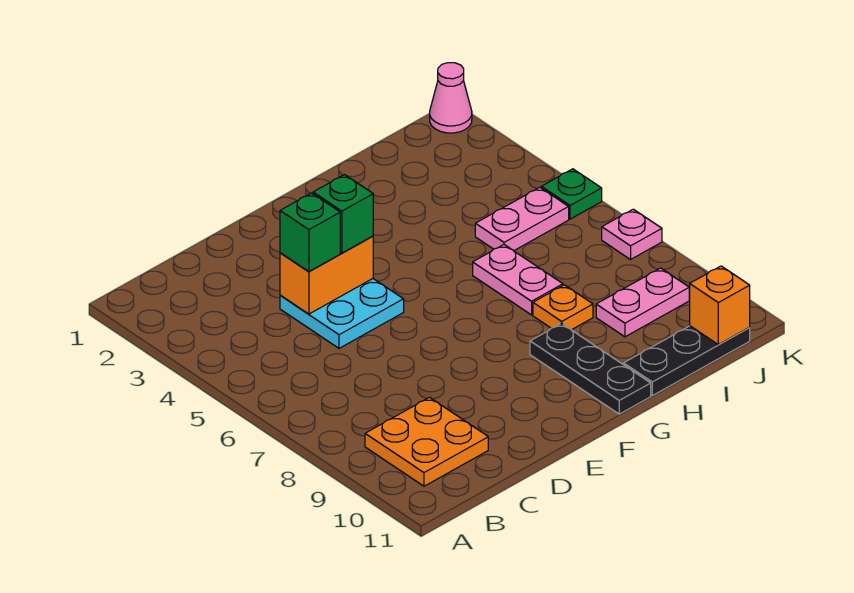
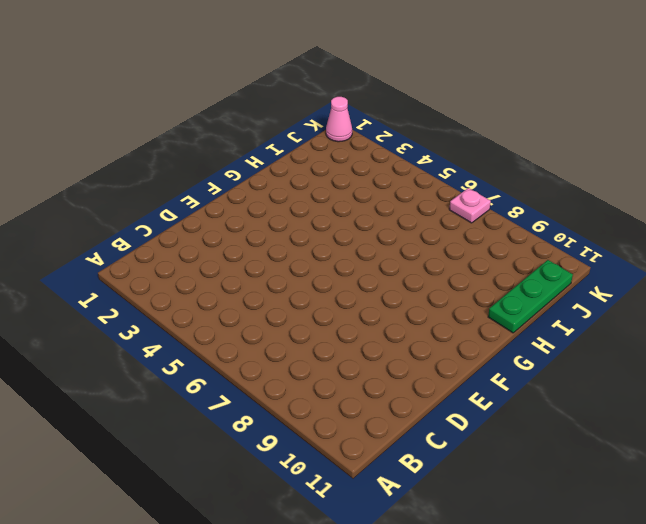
green 1x3 plate [488,260,573,333] -> black 1x3 plate [624,326,750,396]
none -> orange 2x2 plate [365,397,488,486]
none -> cyan 2x2 plate [280,279,404,348]
none -> black 1x3 plate [530,323,651,414]

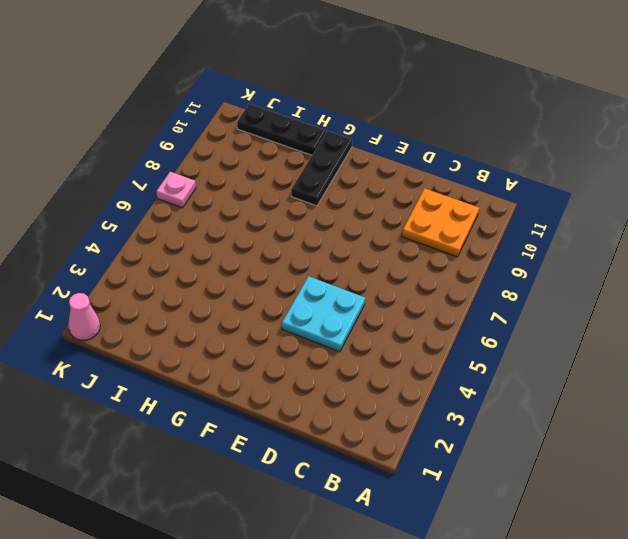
none -> pink 1x2 plate [473,245,563,315]
none -> orange 1x1 plate [533,285,593,330]
none -> pink 1x2 plate [475,187,569,251]

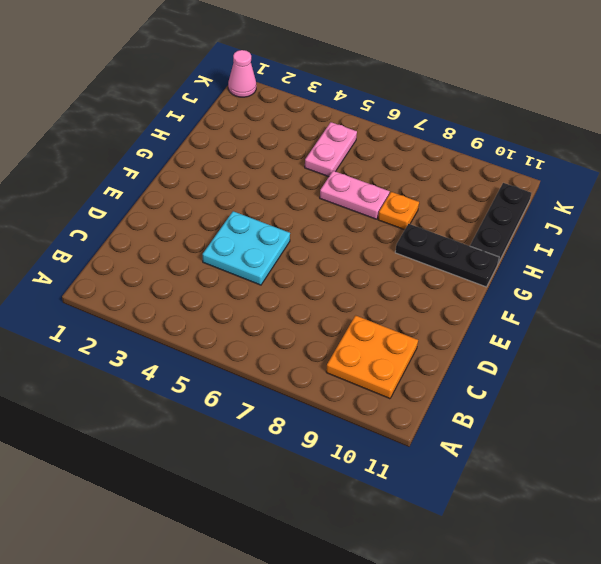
none -> pink 1x2 plate [596,268,689,337]
none -> green 1x1 plate [541,169,602,219]
none -> pink 1x1 plate [602,209,662,259]

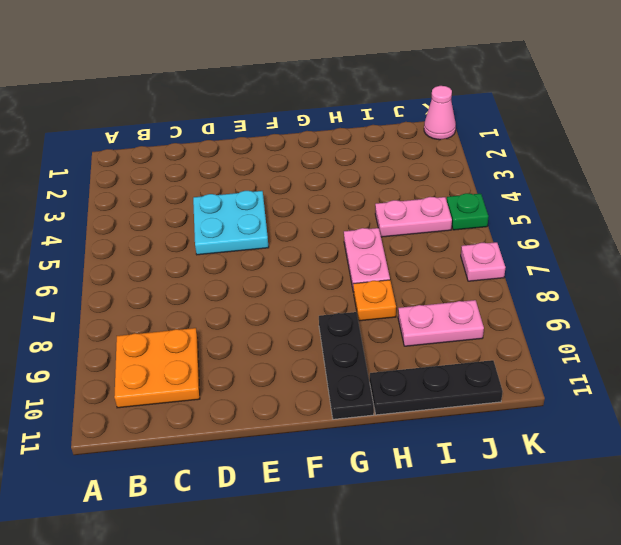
none -> orange 1x2 brick [280,236,373,314]
none -> orange 1x1 brick [689,266,750,344]
none -> green 1x1 brick [280,193,340,272]

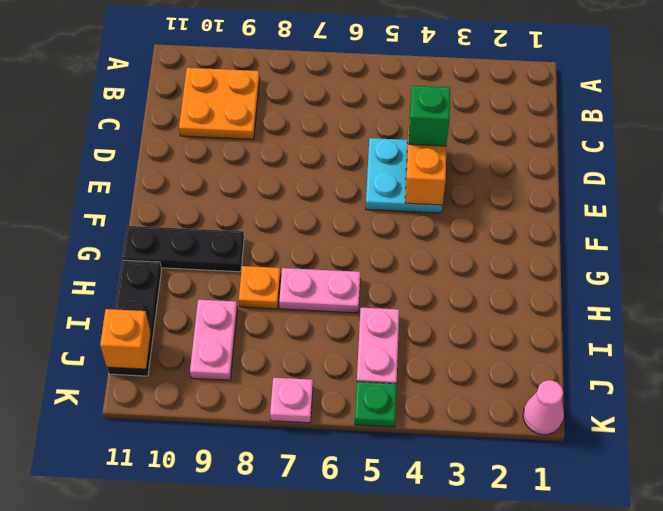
none -> green 1x1 brick [313,175,373,253]

